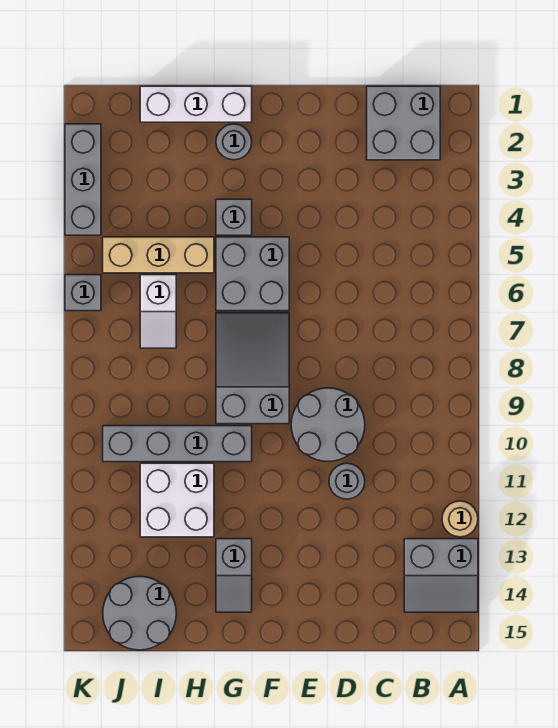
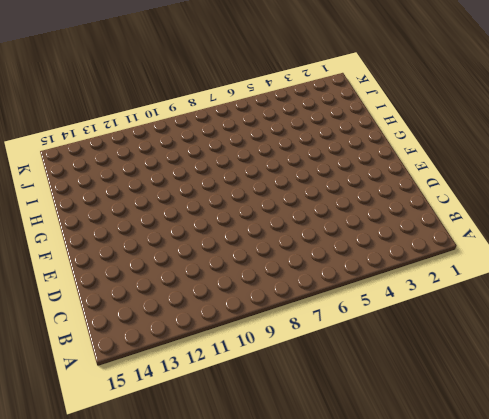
none -> tan 1x1 round brick [442,501,478,537]
none -> grey 2x2 slope [404,539,478,612]
none -> grey 2x2 brick [367,86,440,160]

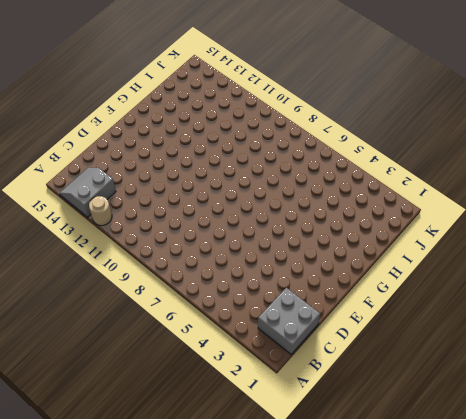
none -> grey 2x2 round brick [291,388,365,461]
none -> grey 1x1 round brick [329,463,365,499]
none -> grey 2x2 brick [216,237,289,311]

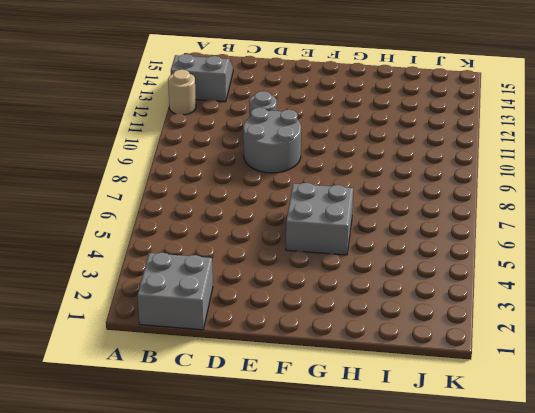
none -> grey 2x3 slope [216,313,289,424]
none -> white 1x3 brick [140,86,252,122]
none -> grey 1x1 round brick [216,124,252,160]

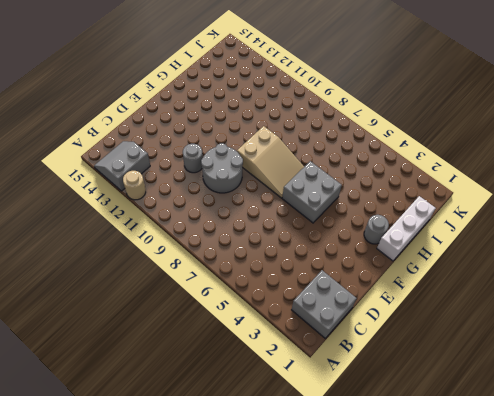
tan 2x3 slope [237,126,304,198] -> grey 2x3 slope [216,313,289,424]
none -> grey 1x1 brick [216,199,252,235]
none -> grey 1x4 brick [103,426,252,462]
none -> grey 1x2 slope [216,539,252,612]

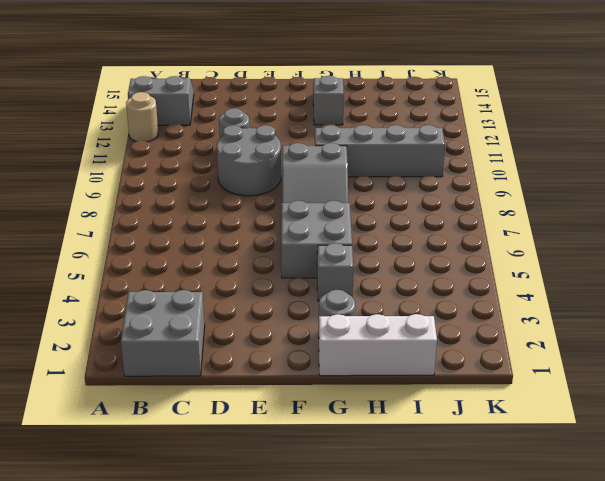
none -> tan 1x3 brick [103,237,214,273]
none -> white 2x2 brick [140,463,214,537]
none -> white 1x2 slope [140,275,176,348]

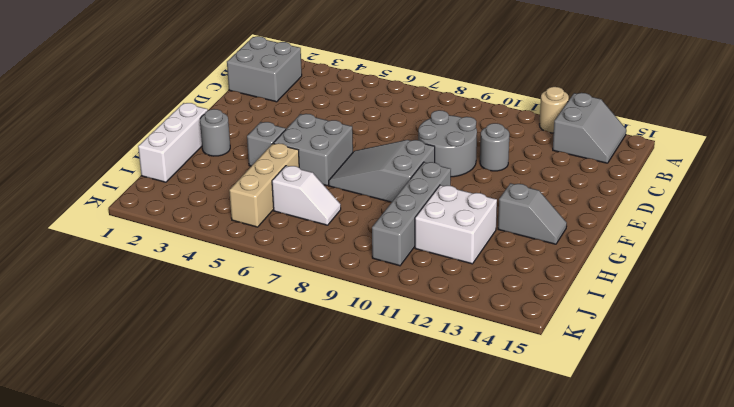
none -> grey 2x2 round brick [103,576,176,650]
none -> grey 1x3 brick [65,124,101,235]
none -> grey 1x1 brick [65,275,101,311]

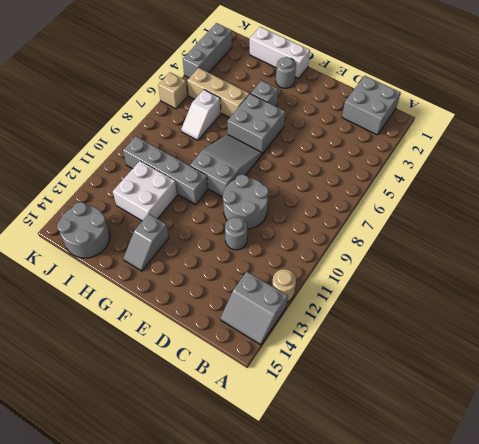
tan 1x1 brick [158,72,187,109] -> grey 1x1 brick [65,275,101,311]

